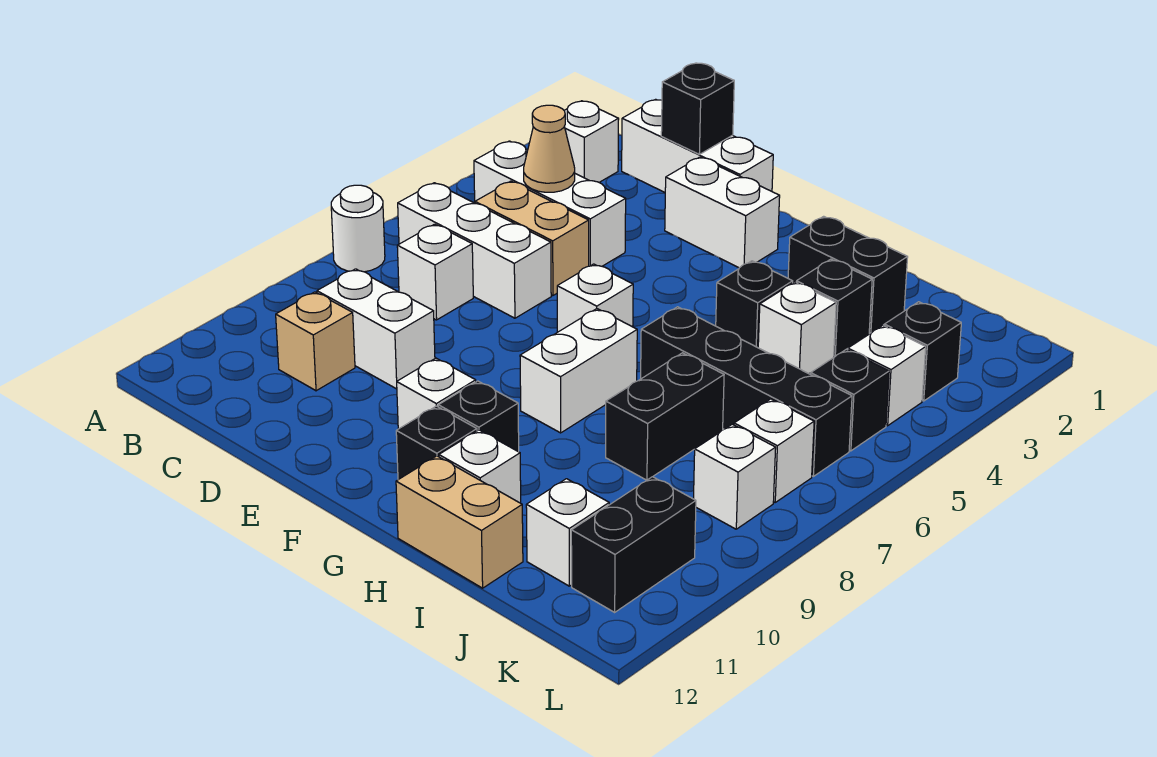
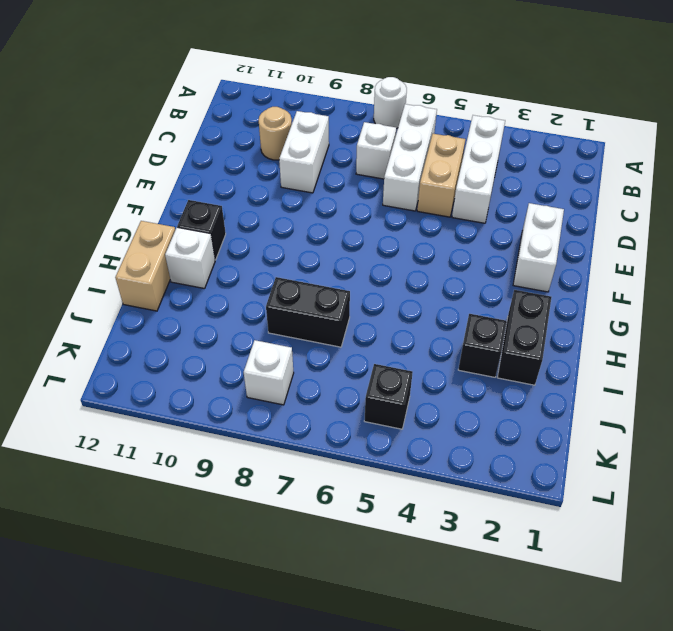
tan 1x1 round brick [259,107,292,160] -> tan 1x1 brick [276,292,355,391]
none -> white 1x1 brick [564,101,619,182]
none -> white 1x3 brick [622,99,773,192]
none -> white 1x1 brick [557,264,633,332]
none -> white 1x1 brick [397,358,476,429]

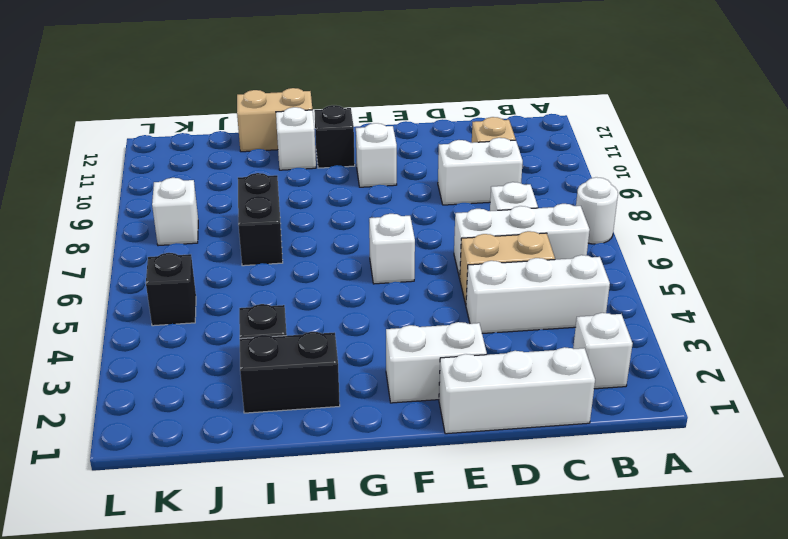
none -> white 1x2 brick [520,309,637,433]
none -> black 1x1 brick [438,381,519,452]
none -> black 1x1 brick [716,261,793,348]
none -> black 1x4 brick [641,307,852,476]

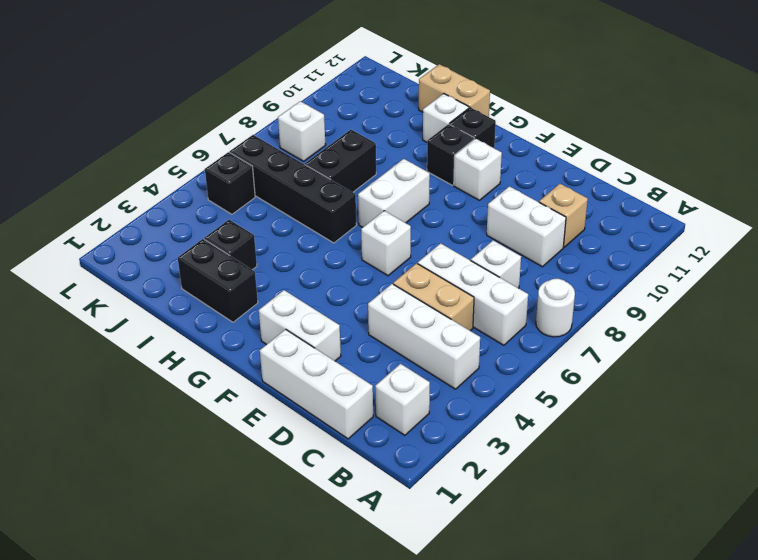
none -> black 1x1 brick [716,261,793,348]
none -> white 1x1 brick [758,282,836,374]
none -> white 1x1 brick [526,479,609,586]
none -> black 1x1 brick [884,302,961,401]

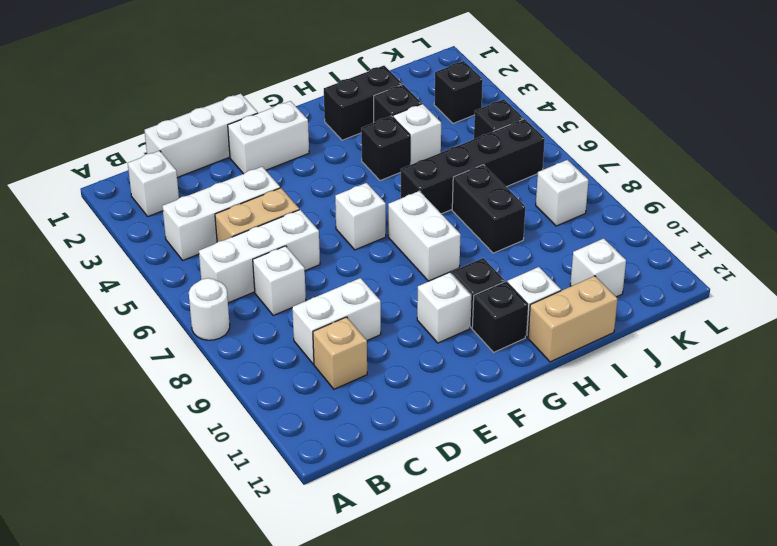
none -> white 1x1 brick [848,325,926,426]
none -> white 1x1 brick [734,399,814,502]
none -> black 1x2 brick [571,477,696,612]
none -> tan 1x1 cone [524,105,575,192]

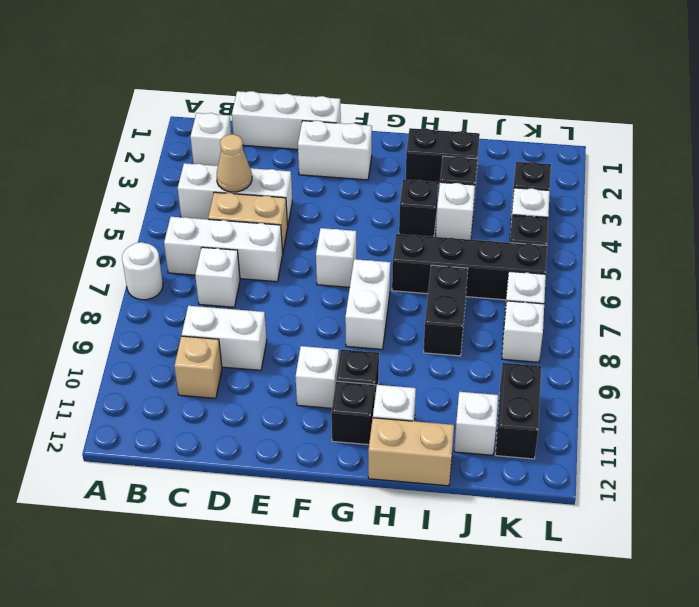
none -> black 1x1 brick [661,63,734,154]

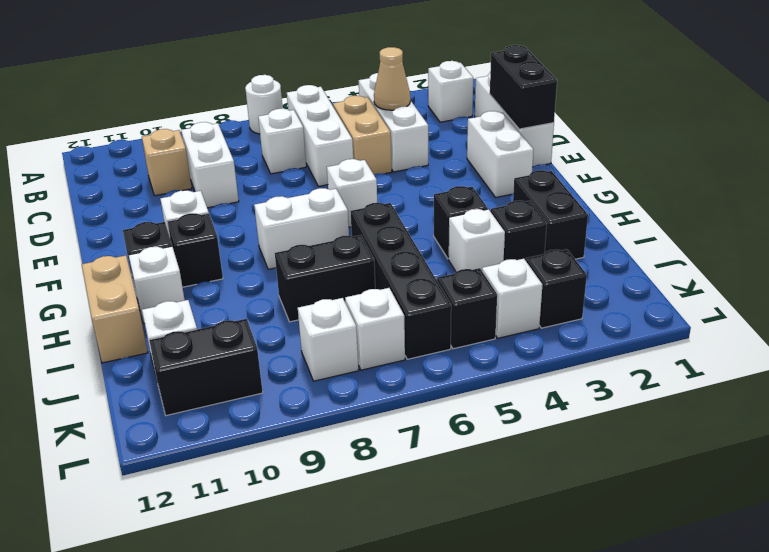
black 1x2 brick [490,45,557,129] -> black 1x1 brick [661,63,734,154]

